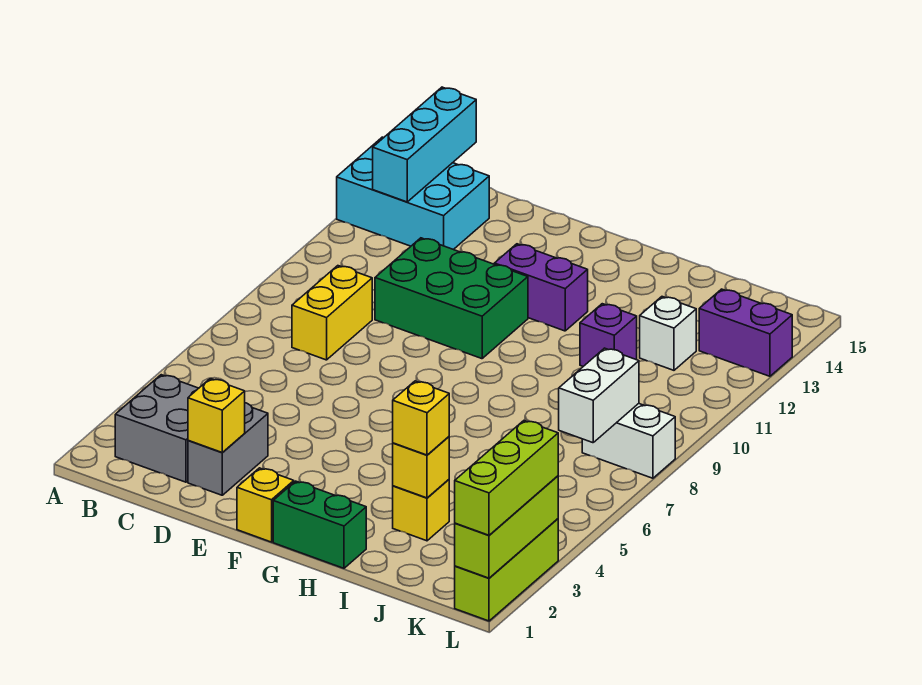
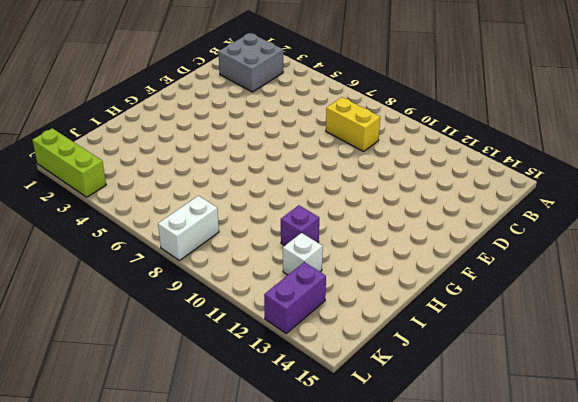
none -> cyan 2x3 brick [337,137,489,250]
none -> grey 1x2 brick [188,403,268,495]
none -> green 2x3 brick [375,238,528,359]

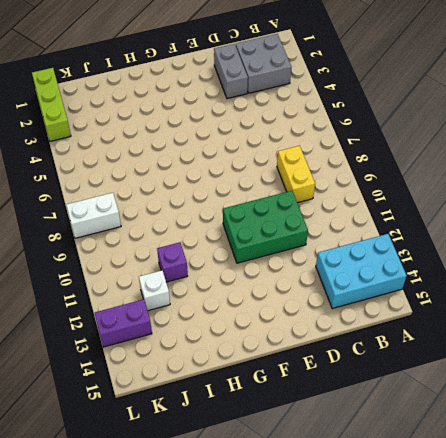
none -> yellow 1x1 brick [237,468,294,542]
none -> purple 1x2 brick [494,244,588,331]
none -> green 1x2 brick [273,481,366,568]

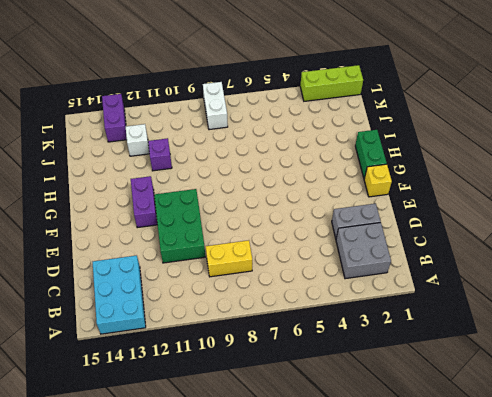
none -> yellow 1x1 brick [393,480,449,541]
none -> cyan 1x3 brick [373,87,476,202]
none -> yellow 1x1 brick [188,378,245,453]

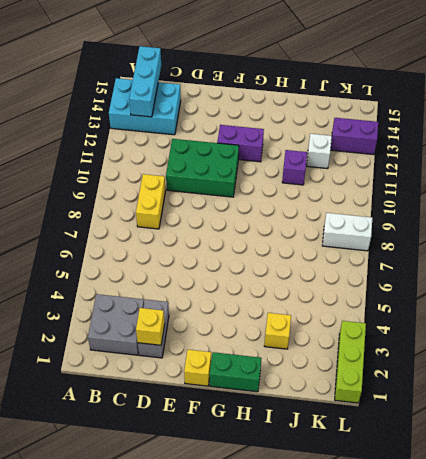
none -> yellow 1x1 brick [393,437,449,498]
none -> white 1x2 brick [559,348,639,443]
none -> lime 1x3 brick [455,476,558,578]

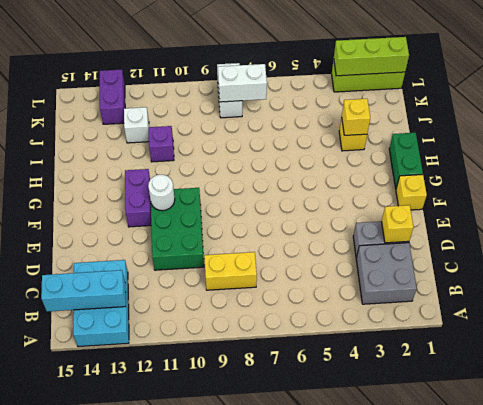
white 1x1 round brick [148,175,175,211] -> none
none -> yellow 1x1 brick [393,381,449,455]
none -> lime 1x3 brick [455,421,558,535]

